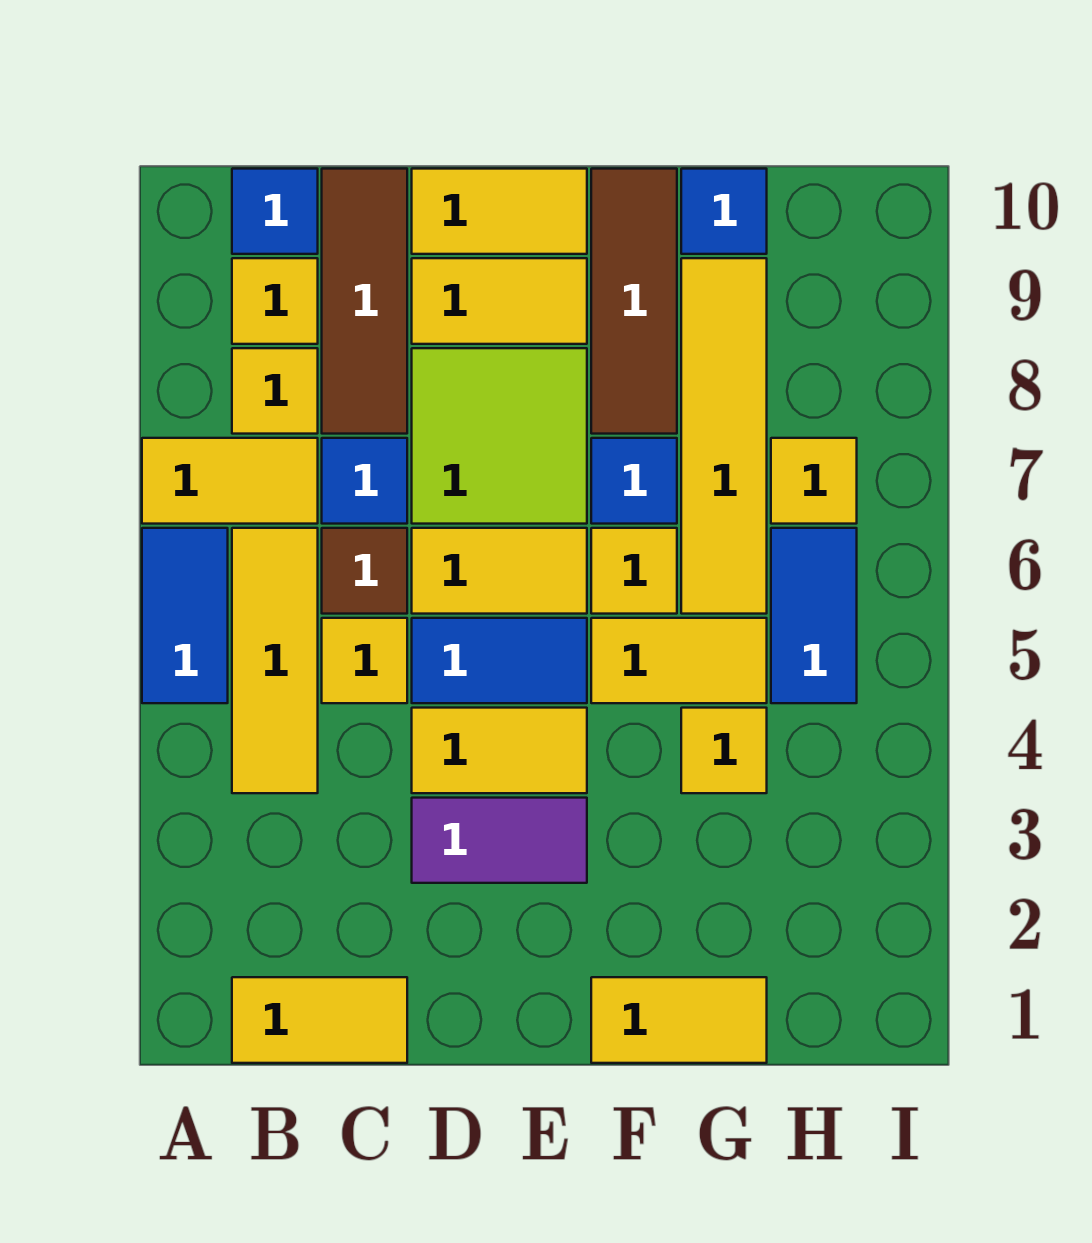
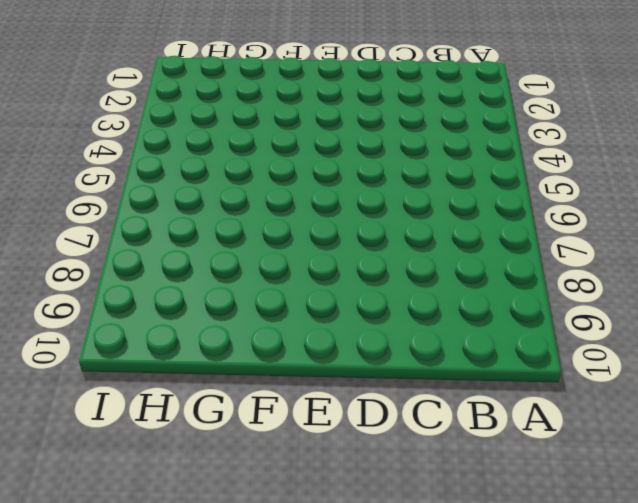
none -> blue 1x2 tile [142,528,228,703]
none -> yellow 1x2 tile [142,438,318,524]
none -> yellow 1x2 tile [232,977,407,1063]

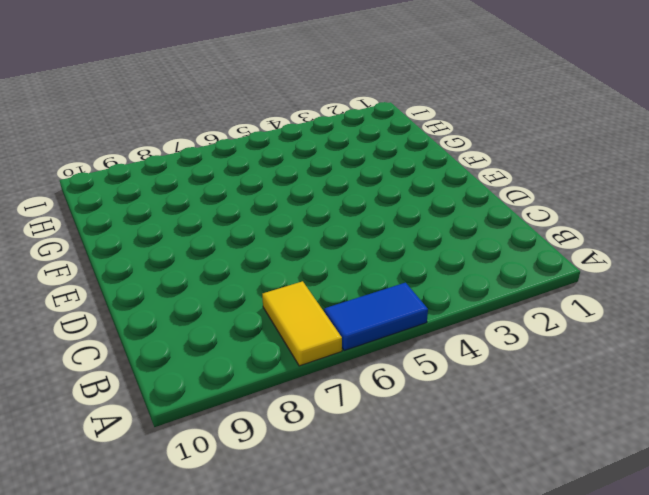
none -> yellow 1x2 tile [232,977,407,1063]
none -> yellow 1x3 tile [232,528,318,793]
none -> yellow 1x1 tile [232,348,318,434]

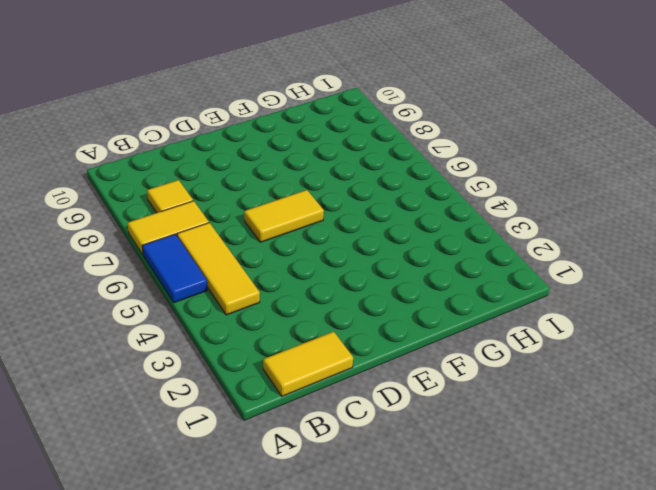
none -> yellow 1x1 tile [232,258,318,344]
none -> blue 1x1 tile [232,169,318,254]
none -> yellow 1x1 tile [322,618,407,703]

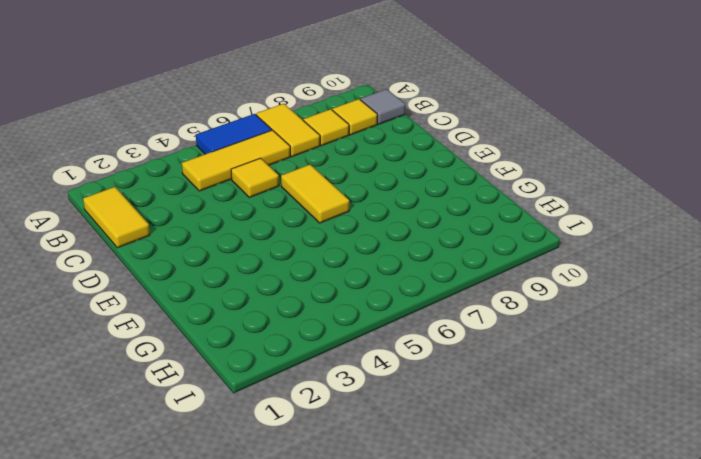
grey 1x1 tile [360,89,405,124] -> blue 1x1 tile [232,169,318,254]
none -> brown 1x1 tile [322,528,407,614]
none -> blue 1x1 tile [322,438,407,524]
none -> brown 1x3 tile [322,169,407,434]

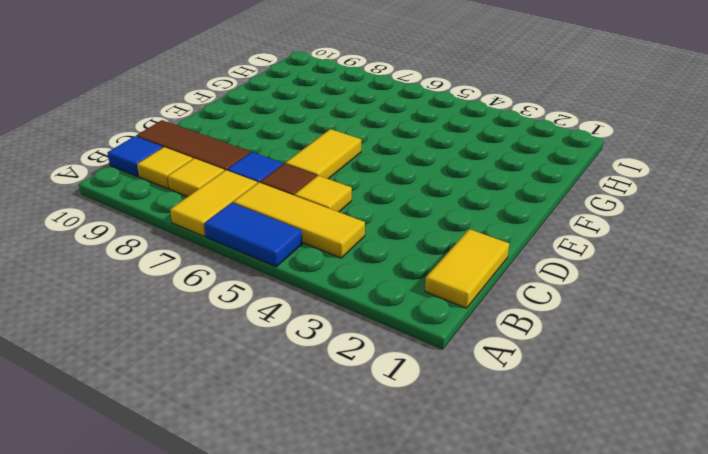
none -> purple 1x2 tile [412,798,587,883]
none -> yellow 1x2 tile [412,708,587,793]
none -> blue 1x2 tile [412,618,587,703]

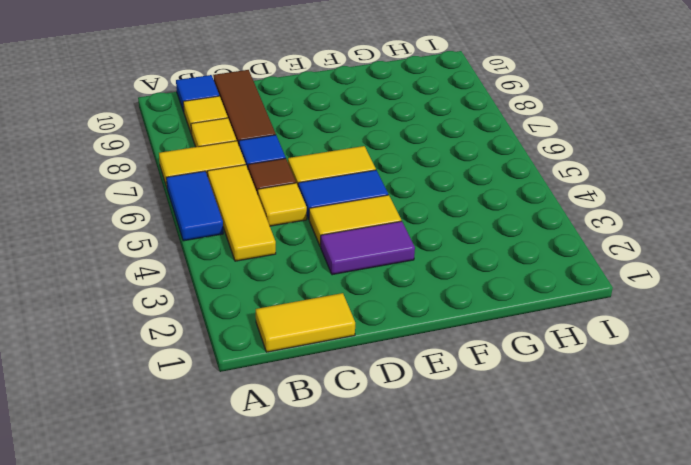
none -> lime 2x2 tile [412,348,587,524]
none -> yellow 1x2 tile [412,258,587,344]
none -> yellow 1x2 tile [412,169,587,254]

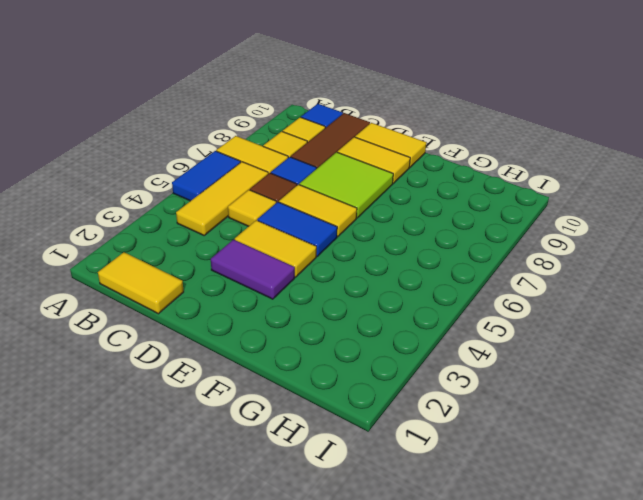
none -> yellow 1x2 tile [591,977,767,1063]
none -> yellow 1x2 tile [591,618,767,703]
none -> yellow 1x1 tile [591,528,677,614]

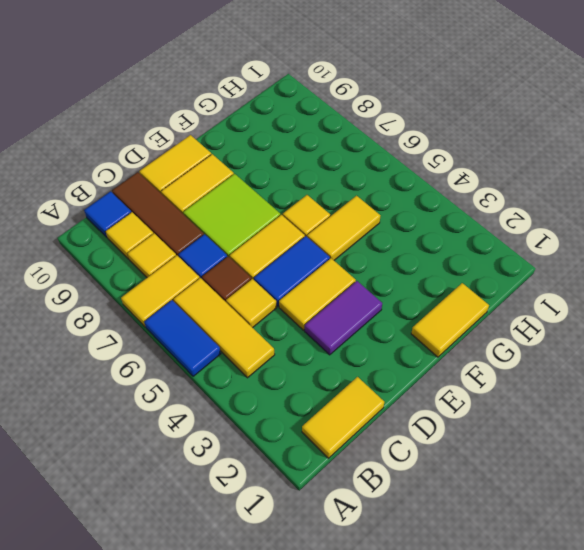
none -> blue 1x1 tile [591,438,677,524]
none -> brown 1x3 tile [591,169,677,434]
none -> yellow 1x1 tile [681,708,767,793]

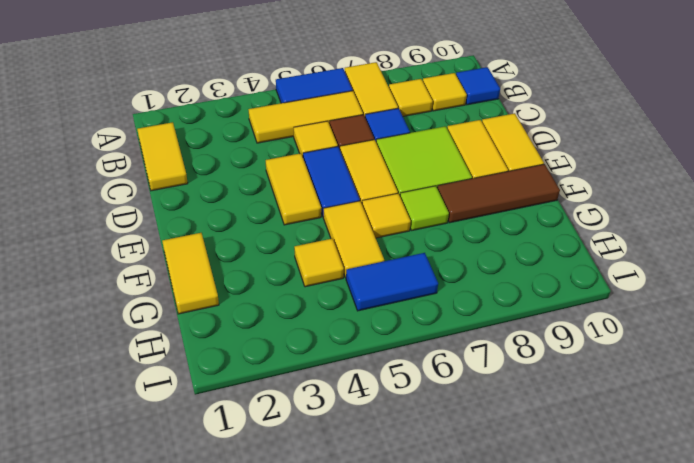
lime 1x1 tile [400,186,449,231] -> blue 1x1 tile [591,438,677,524]
none -> brown 1x3 tile [322,169,407,434]
none -> purple 1x2 tile [412,798,587,883]
none -> yellow 1x4 tile [681,258,767,614]

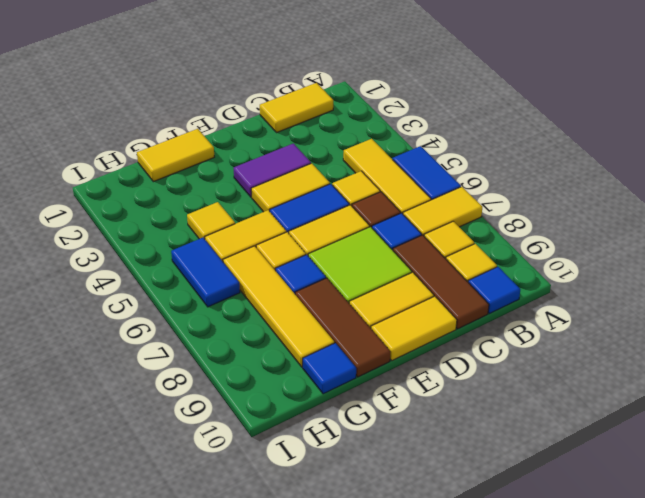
none -> yellow 1x1 tile [771,438,857,524]

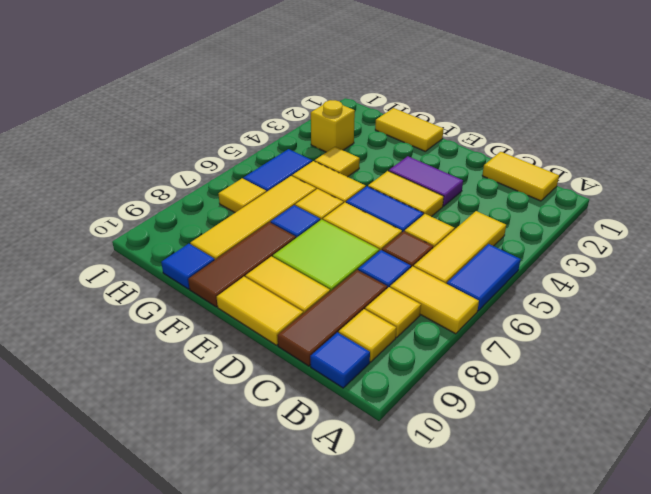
yellow 1x1 brick [311,100,355,152] -> none

